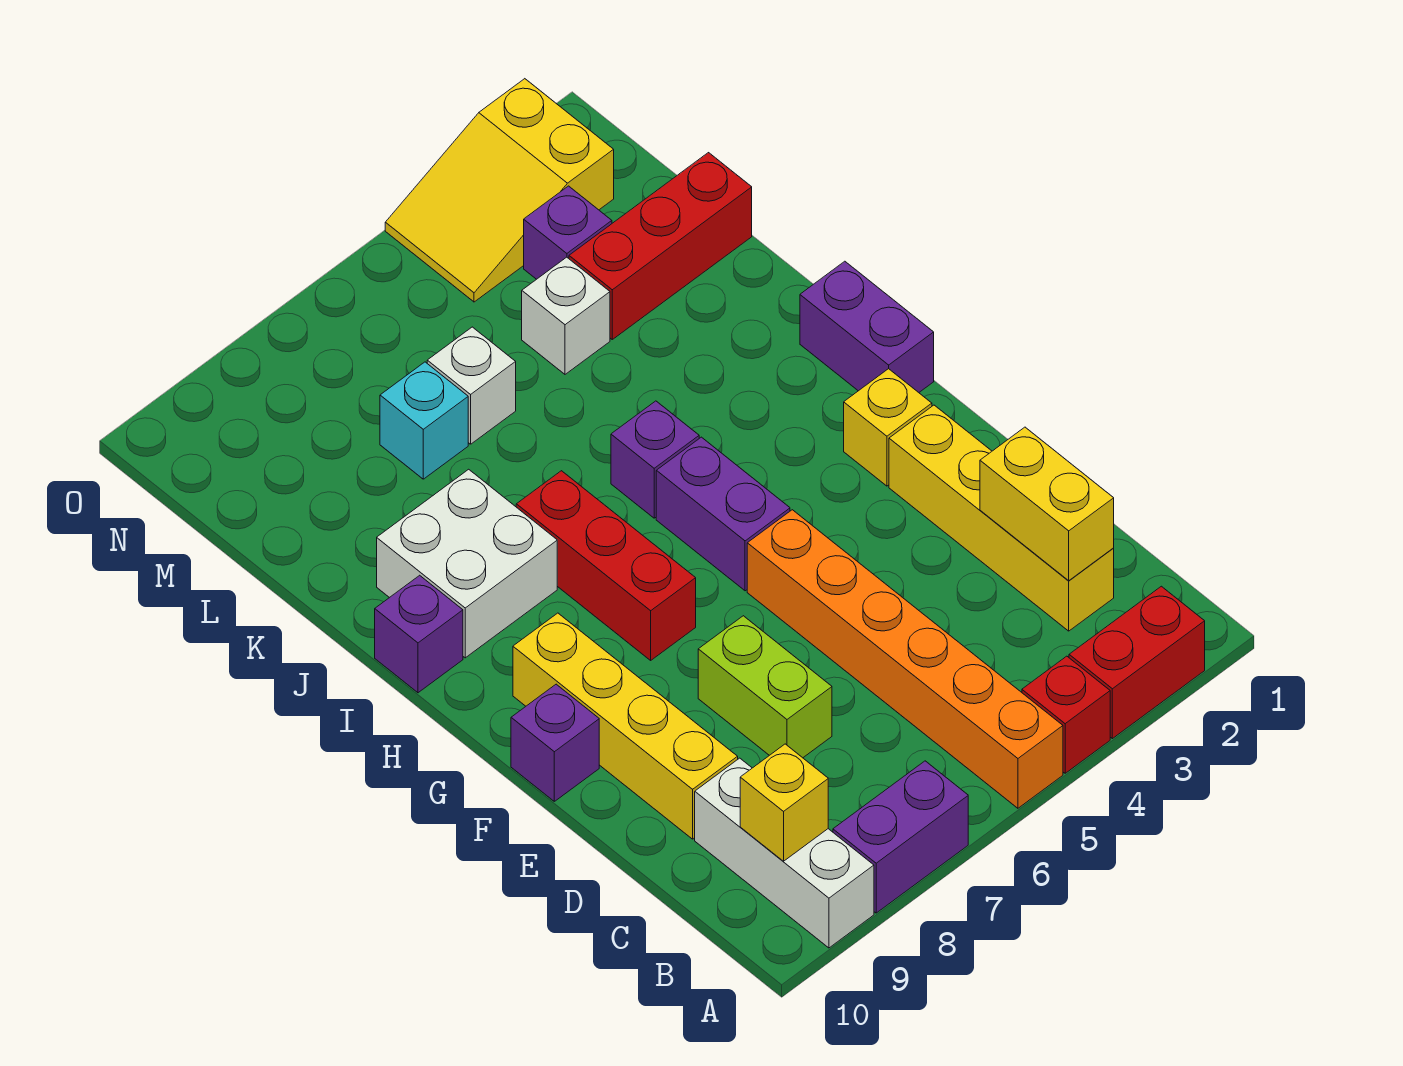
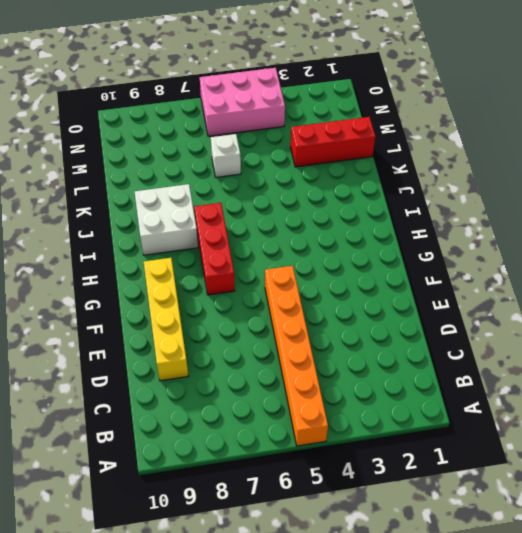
pink 2x3 brick [200,68,285,136] -> yellow 2x3 slope [385,79,614,302]
none -> red 1x2 brick [1069,586,1205,739]
none -> red 1x1 brick [1022,656,1110,773]
none -> purple 1x2 brick [833,761,968,913]

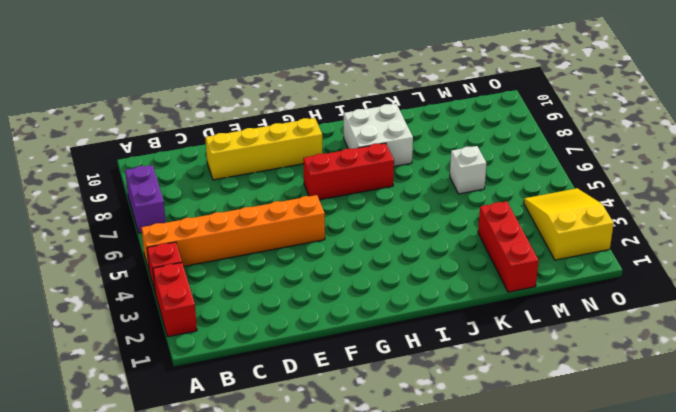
none -> white 1x3 brick [695,758,874,948]
none -> yellow 1x4 brick [889,405,1114,631]
none -> lime 1x2 brick [698,616,832,758]

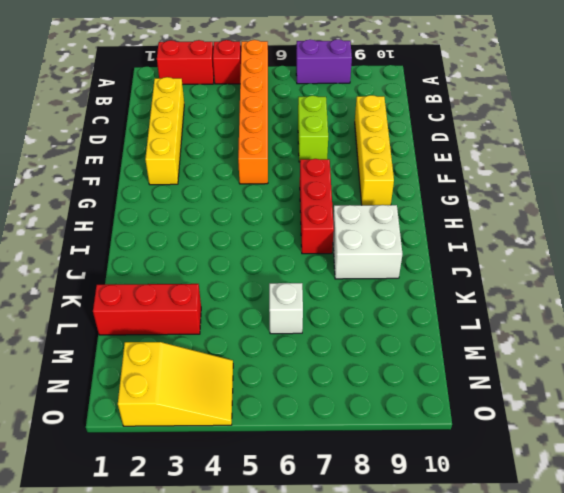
none -> white 1x3 brick [695,758,874,948]
none -> purple 1x1 brick [511,684,599,801]
none -> yellow 1x1 brick [844,369,932,486]

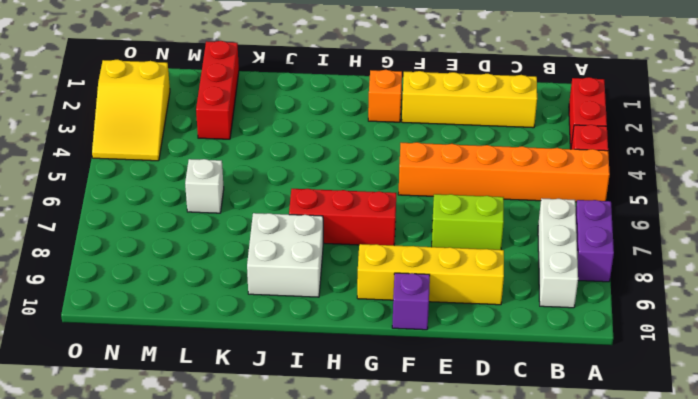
white 1x3 brick [538,198,578,308] -> white 1x3 brick turned to [695,758,874,948]
orange 1x1 brick [368,70,402,122] -> yellow 1x1 brick [844,369,932,486]
none -> purple 1x2 brick [656,437,790,591]
none -> purple 1x2 brick [800,261,934,392]
none -> purple 1x1 brick [611,401,699,518]

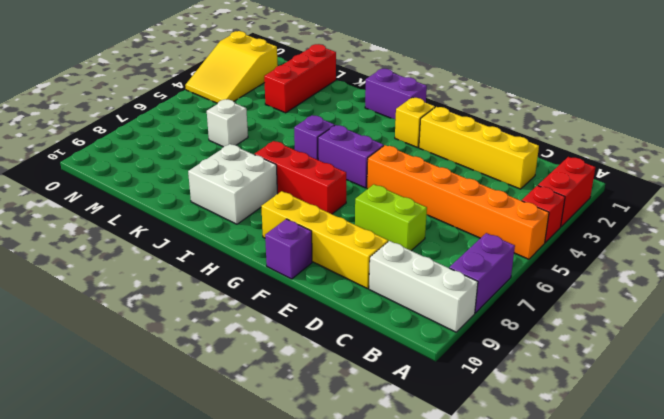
none -> purple 1x1 brick [375,575,463,693]
none -> white 1x1 brick [522,257,610,374]
none -> cyan 1x1 brick [380,362,468,479]

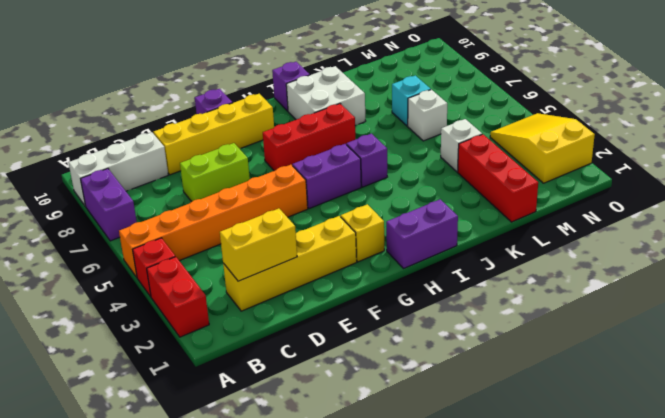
none -> purple 1x1 brick [524,186,612,279]
none -> yellow 1x1 brick [740,744,828,861]

